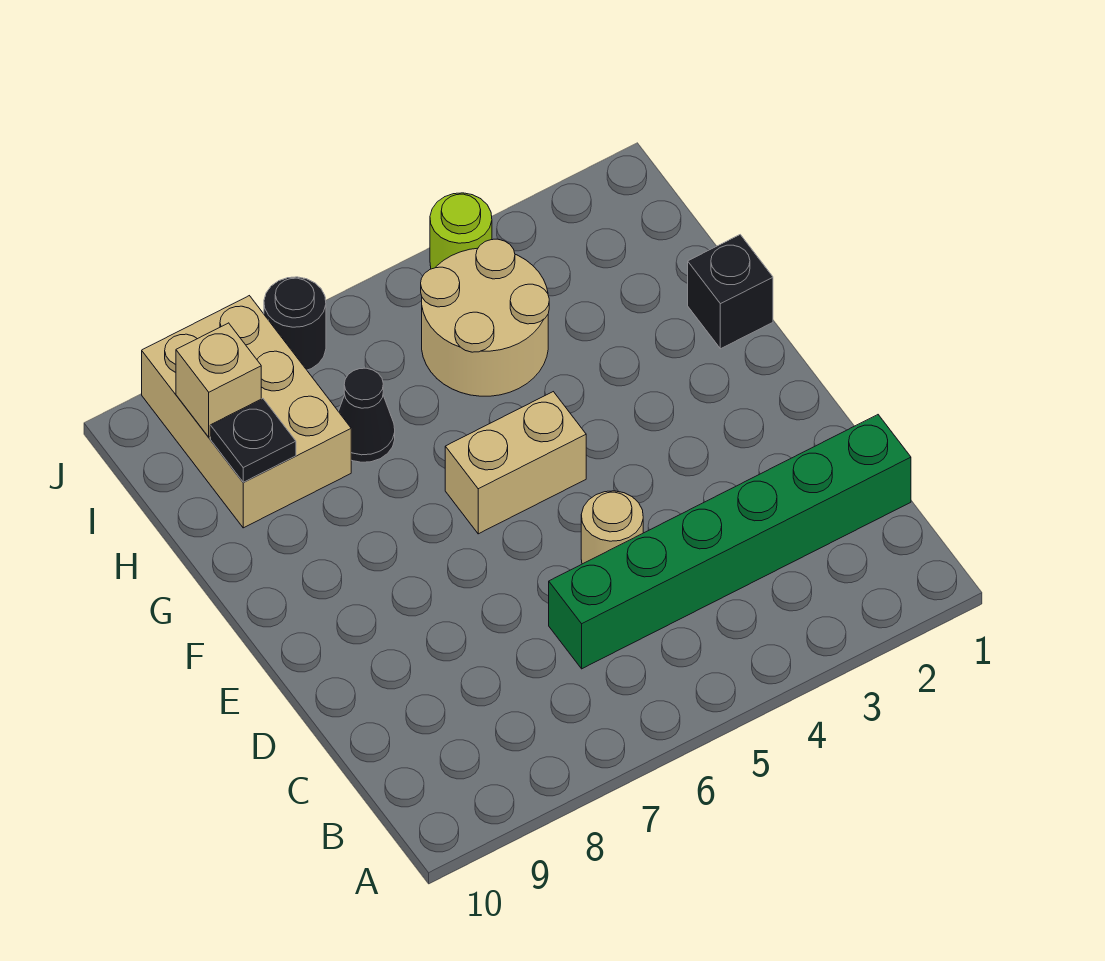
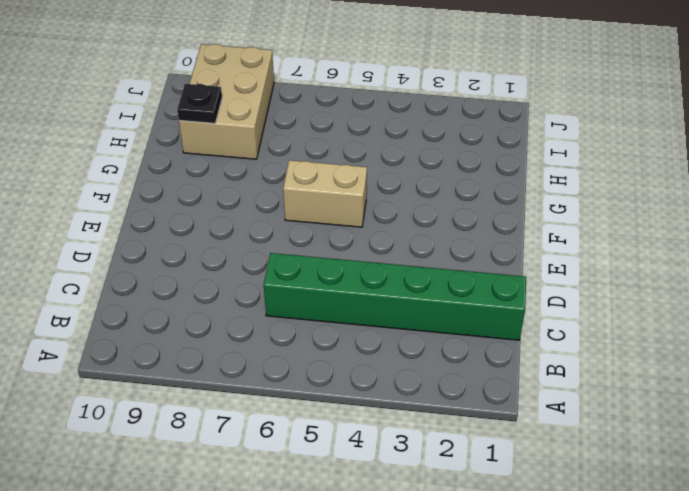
none -> tan 1x1 round brick [581,491,643,564]
none -> black 1x1 brick [688,235,773,349]

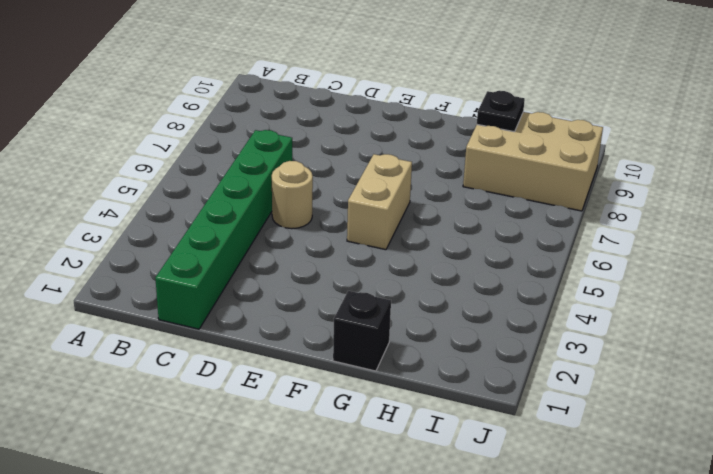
none -> tan 2x2 round brick [421,239,549,396]
none -> black 1x1 cone [338,368,395,462]

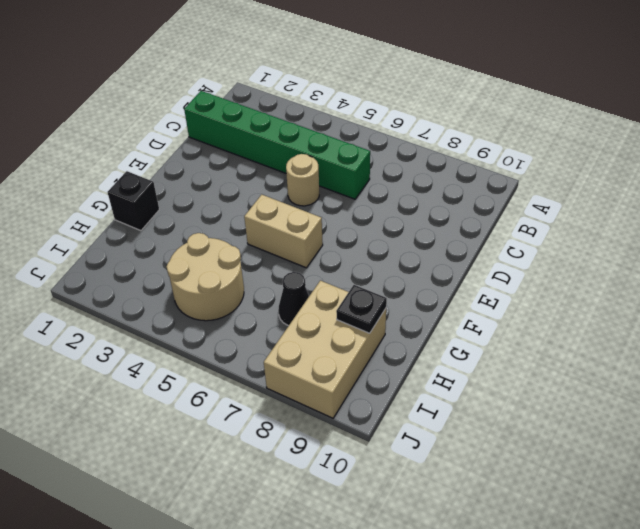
none -> lime 1x1 round brick [430,193,492,269]
none -> black 1x1 round brick [264,277,326,370]

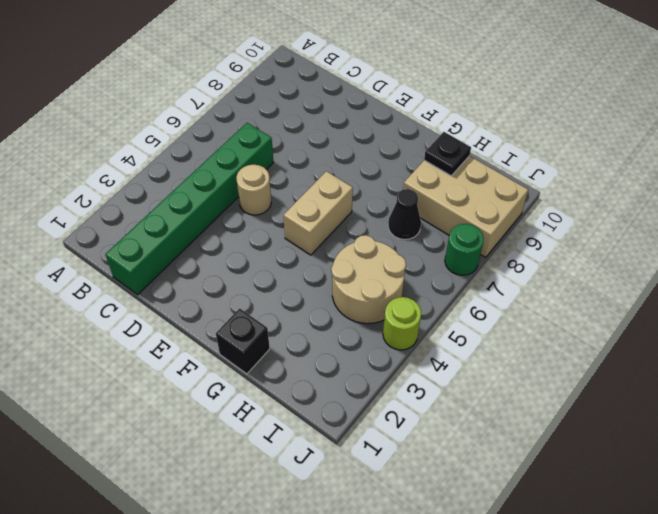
green 1x1 round brick [445,224,484,275] -> black 1x1 round brick [264,277,326,370]
none -> tan 1x1 brick [176,323,261,437]

